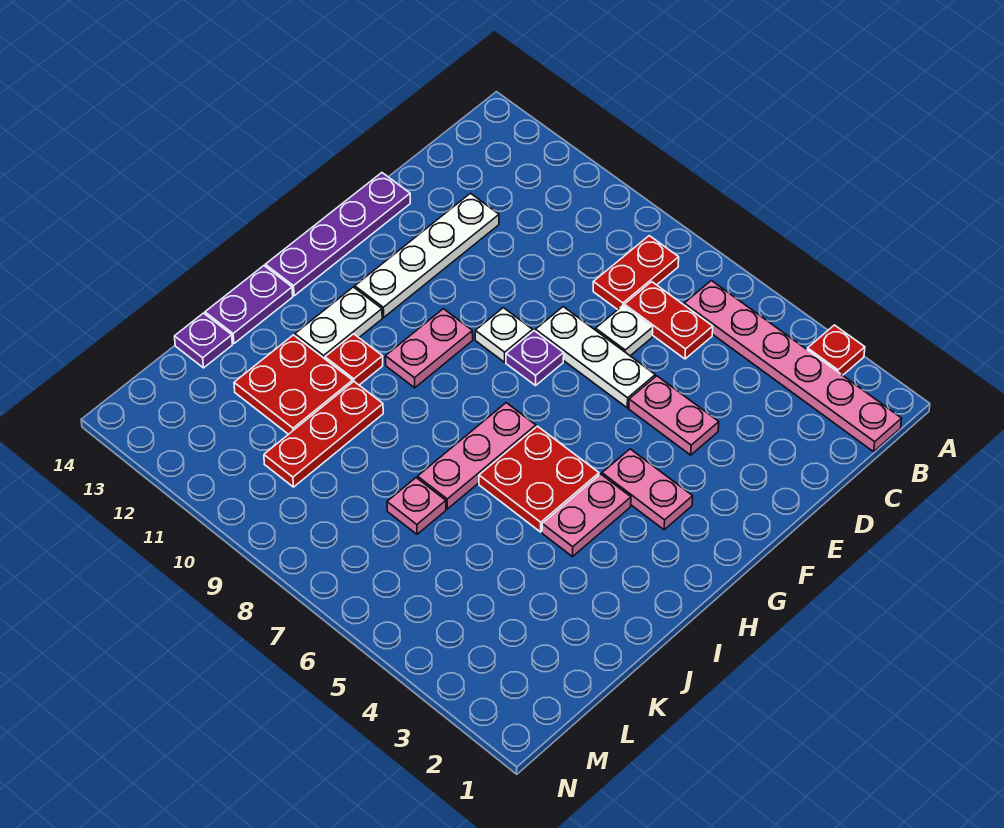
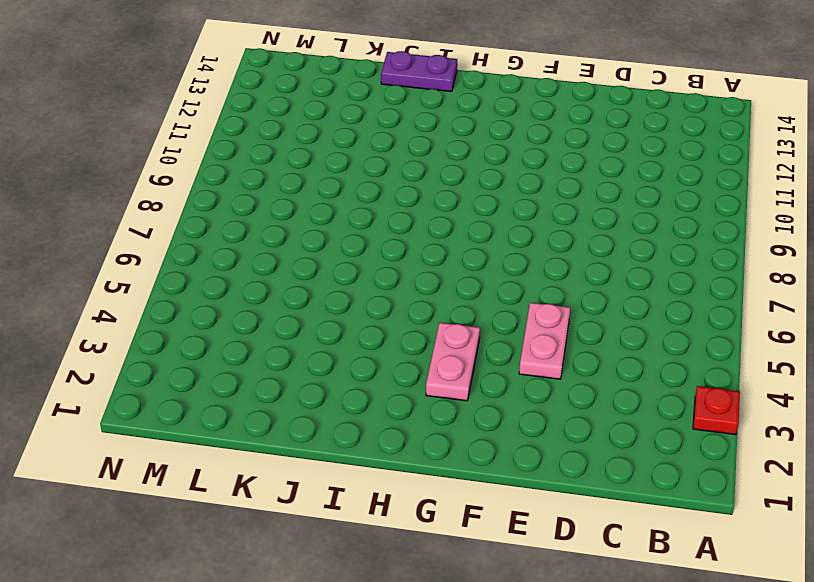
none -> pink 1x6 plate [684,281,902,452]
none -> red 1x2 plate [593,236,679,310]
none -> red 1x2 plate [624,282,713,359]

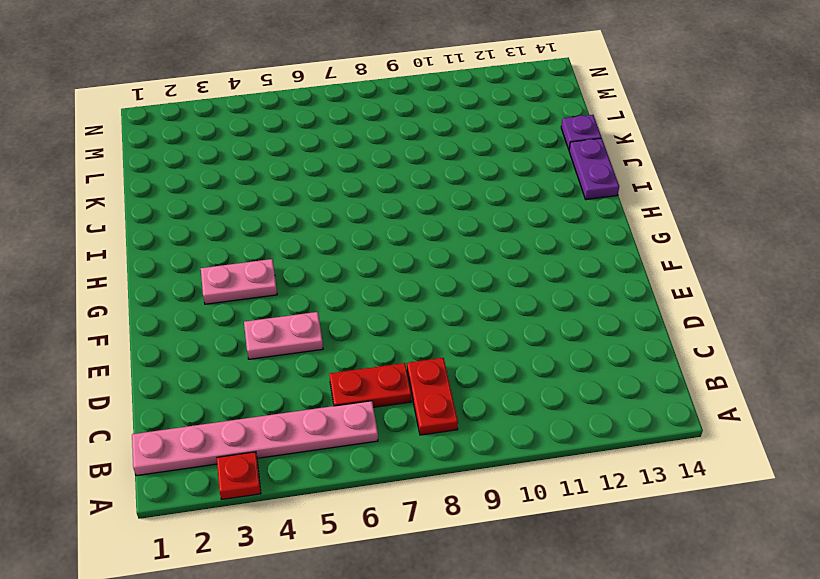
none -> white 1x1 plate [596,306,653,356]
none -> white 1x4 plate [355,193,499,317]
none -> white 1x3 plate [535,307,655,408]

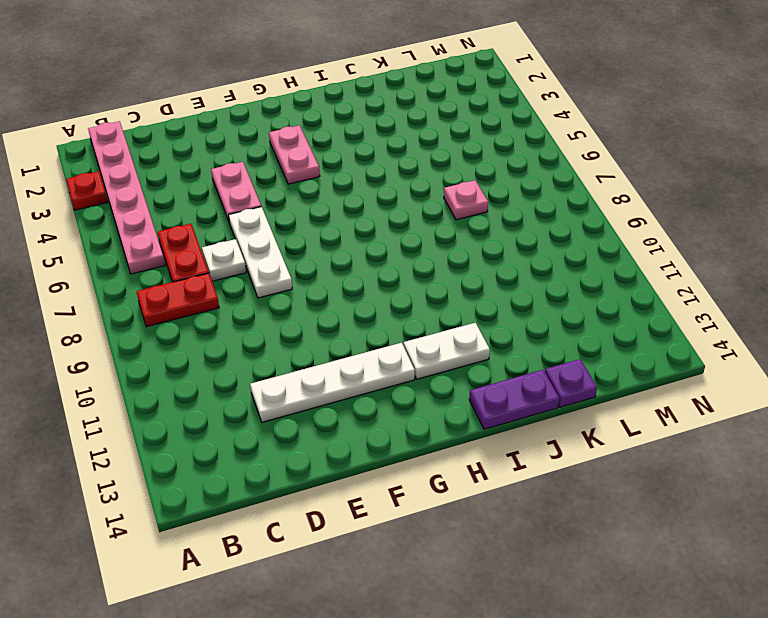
none -> purple 1x4 plate [265,173,410,296]
none -> purple 1x1 plate [506,331,564,385]
none -> white 1x1 plate [475,308,533,362]

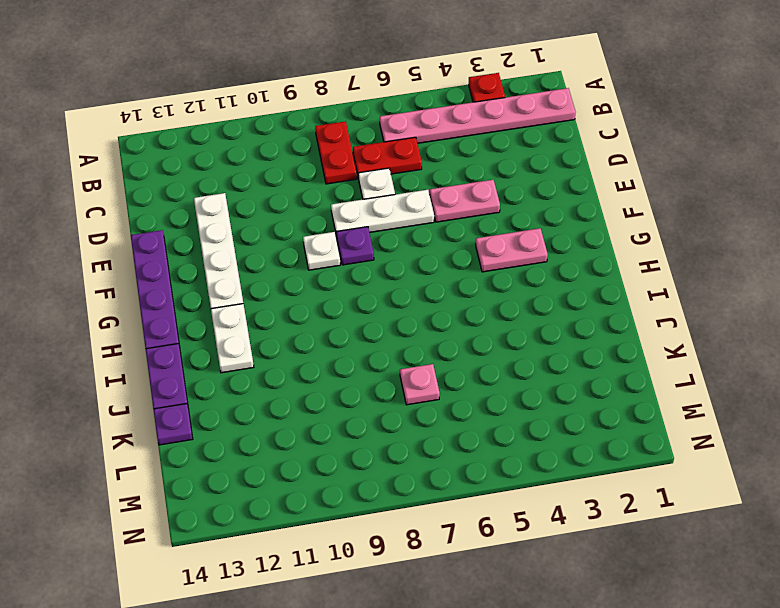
none -> pink 1x2 plate [385,309,473,388]
none -> pink 1x2 plate [542,474,631,557]
none -> red 2x2 plate [479,426,599,532]

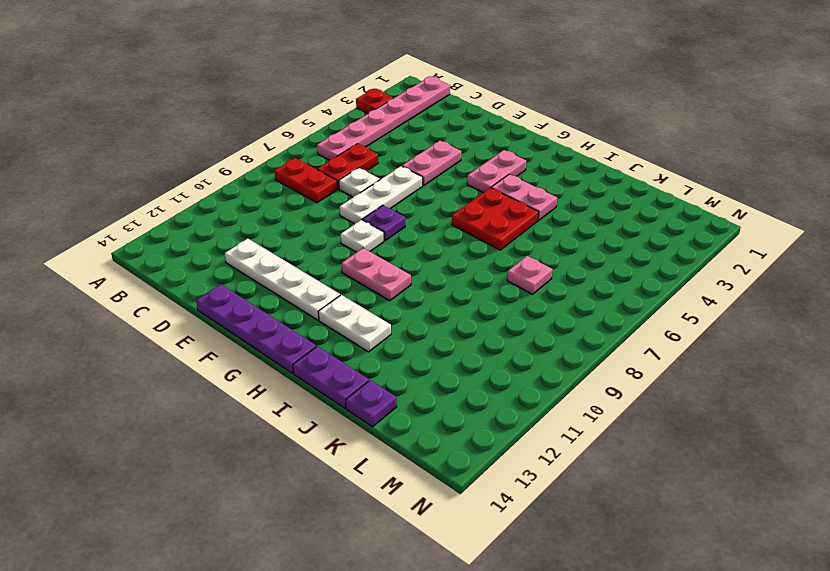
none -> pink 1x3 plate [418,403,536,509]
none -> red 1x1 plate [325,334,383,385]
none -> red 1x3 plate [264,382,383,487]

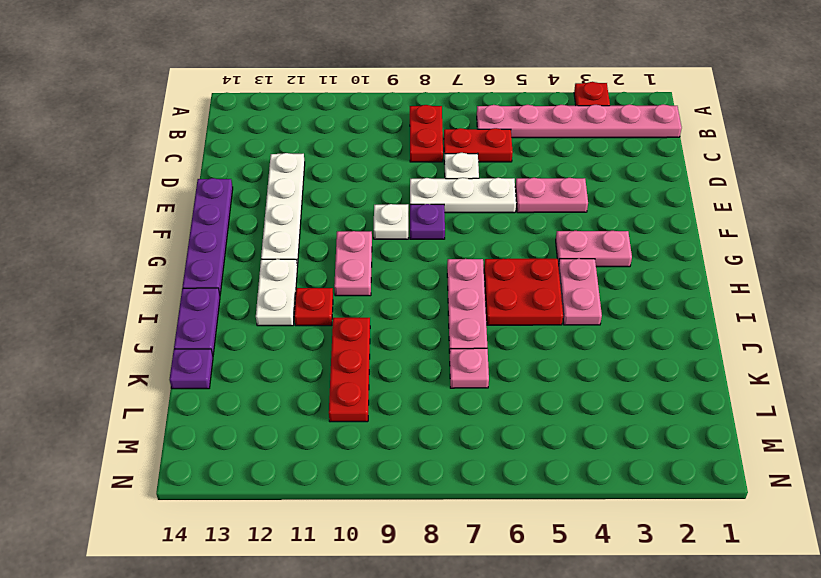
none -> red 2x2 plate [234,335,353,434]

